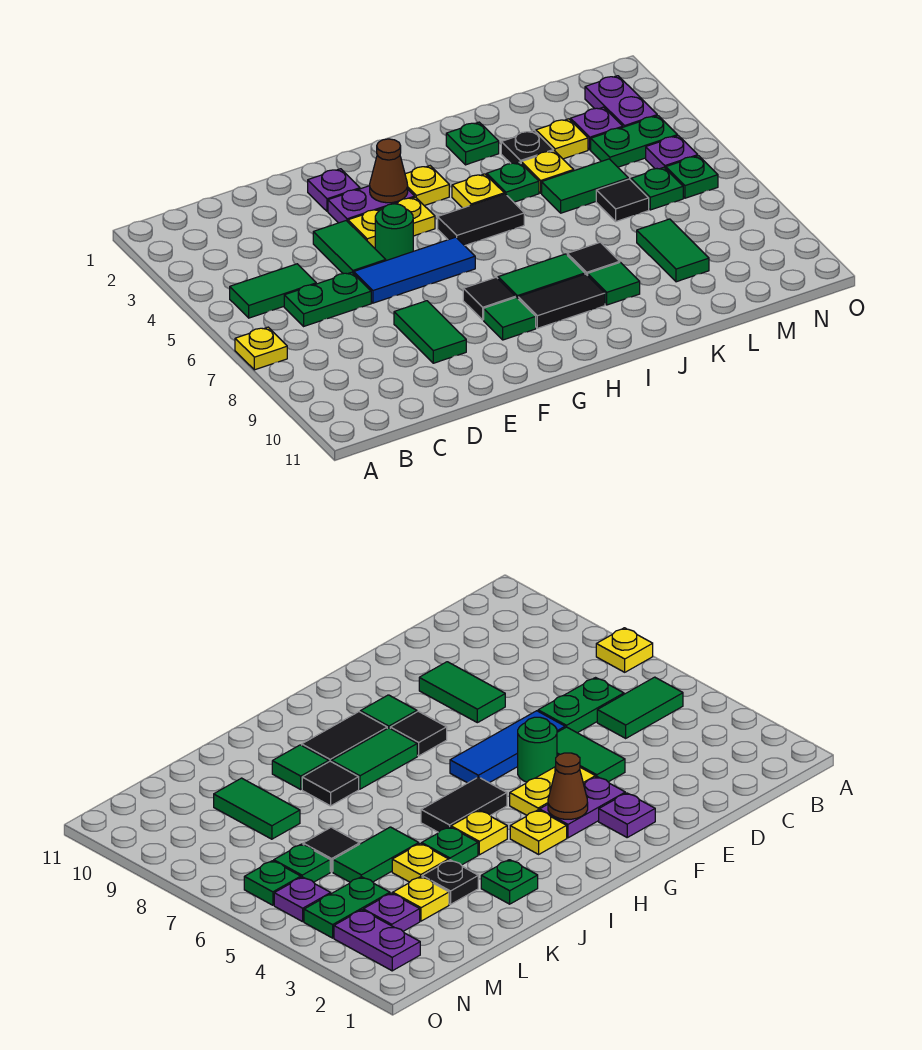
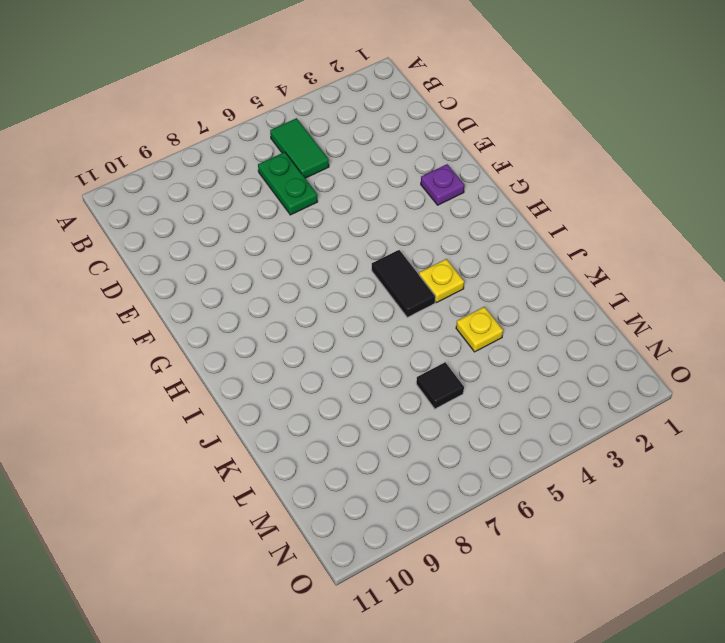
none -> yellow 1x1 plate [235,327,287,370]
none -> green 1x2 tile [313,221,386,274]
none -> blue 1x3 tile [354,237,475,303]
none -> green 1x2 tile [394,301,466,363]

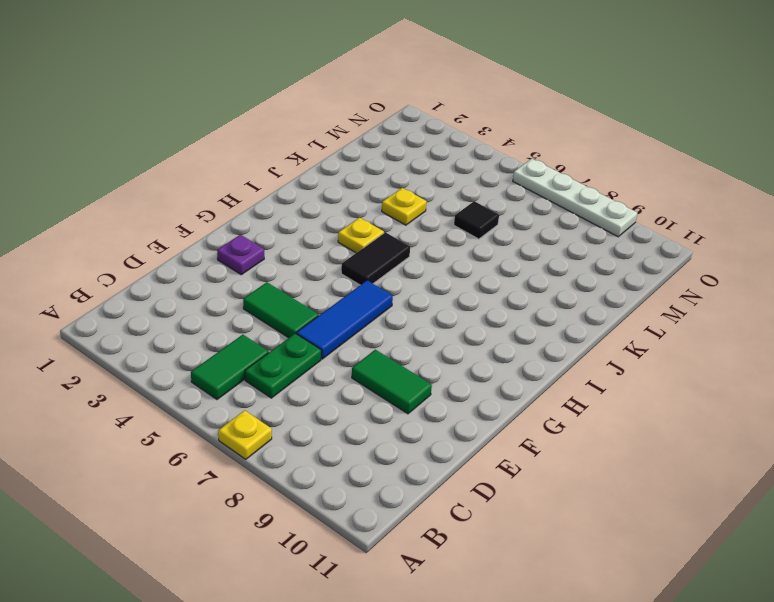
white 1x4 plate [513,159,637,237] -> none
none -> purple 1x2 plate [328,186,415,223]
none -> yellow 1x2 plate [348,197,435,248]
none -> green 1x1 round brick [375,204,413,261]
none -> black 1x1 tile [463,277,516,320]

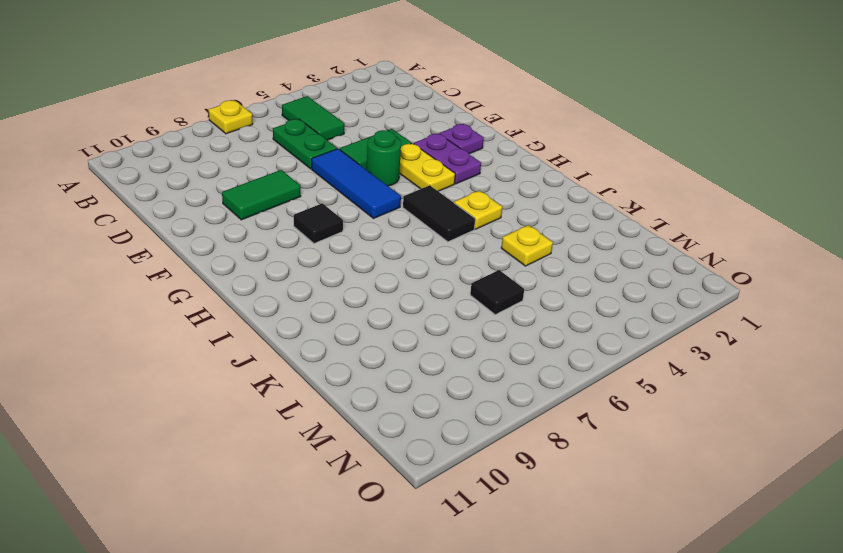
none -> green 1x1 tile [484,297,536,340]
none -> yellow 1x1 plate [405,166,449,206]
none -> green 1x2 tile [498,254,585,298]
none -> black 1x2 tile [518,274,605,328]

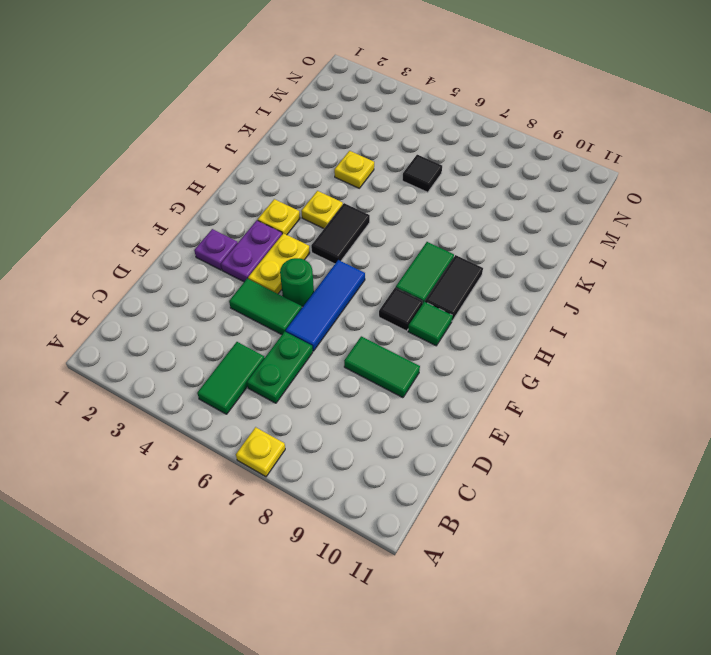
none -> green 1x1 plate [446,122,499,165]
none -> green 1x1 plate [487,162,539,202]
none -> black 1x1 tile [567,242,620,276]
none -> green 1x1 tile [588,262,640,305]

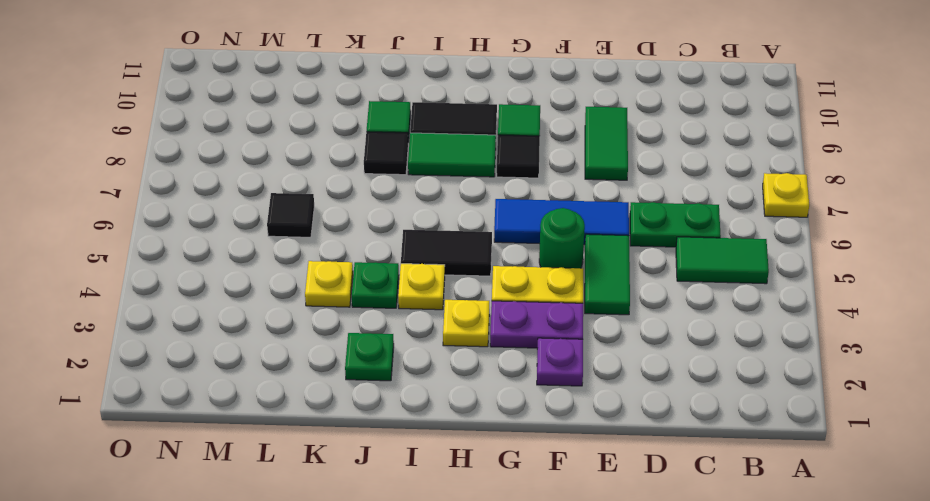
none -> black 1x1 plate [501,131,553,164]
none -> green 1x2 tile [542,159,628,213]
none -> yellow 1x1 plate [536,119,588,159]
none -> green 1x2 tile [637,219,709,282]

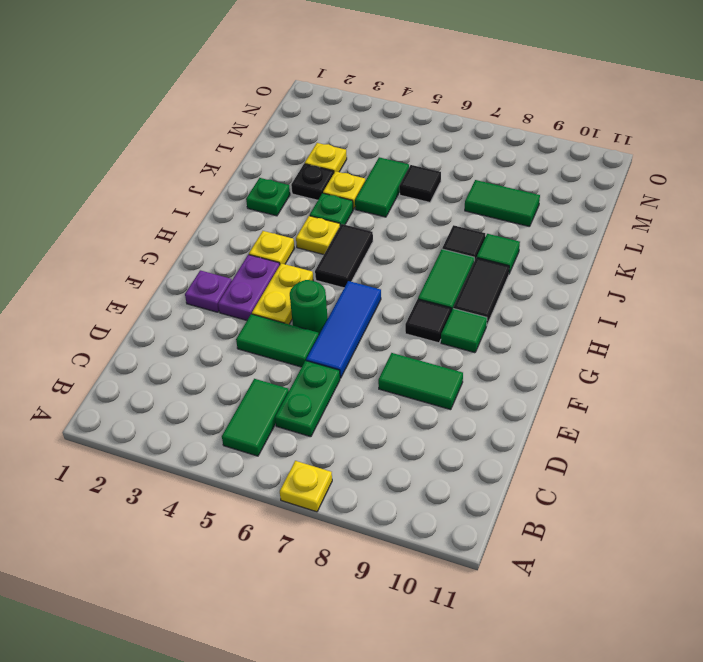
none -> purple 1x1 plate [571,107,623,150]
none -> green 1x2 plate [591,116,678,167]
none -> green 1x1 plate [631,167,683,210]
none -> purple 1x2 plate [585,76,657,127]

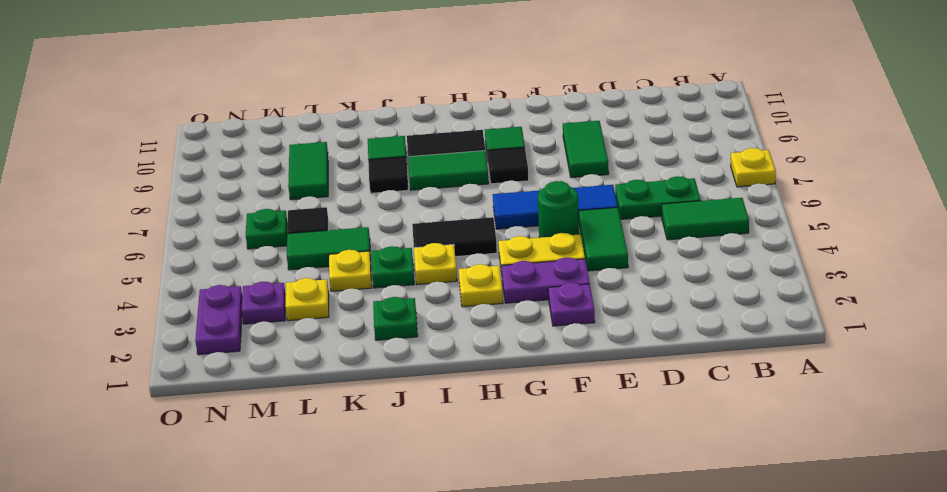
none -> black 1x1 plate [501,131,553,164]
none -> green 1x2 plate [591,116,678,167]
none -> purple 1x1 plate [646,136,698,169]
none -> green 1x1 plate [666,156,718,198]

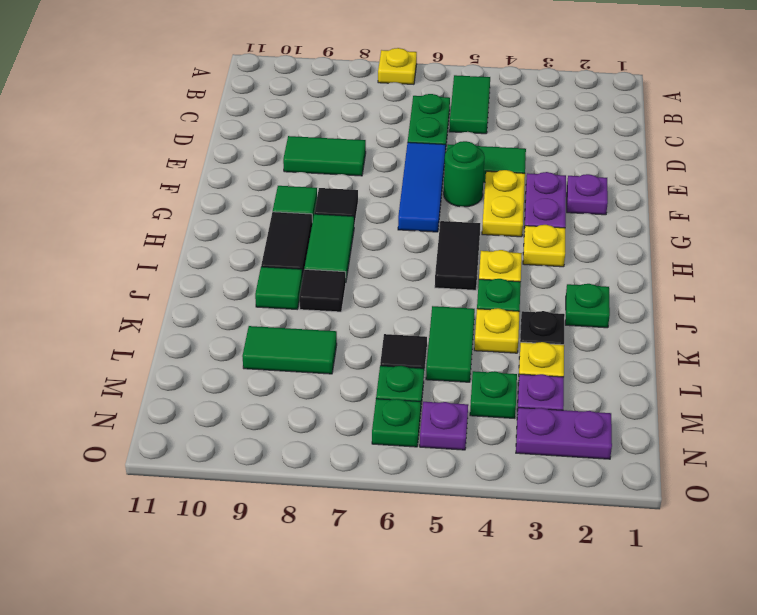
green 1x1 plate [470,371,517,418] -> green 1x2 plate [591,116,678,167]
none -> brown 1x1 cone [370,139,408,203]

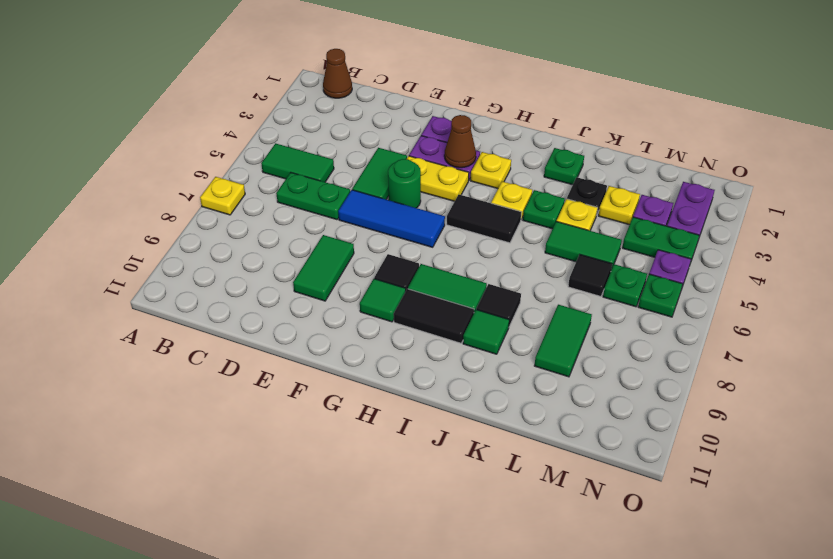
brown 1x1 cone [323,49,352,98] -> none

